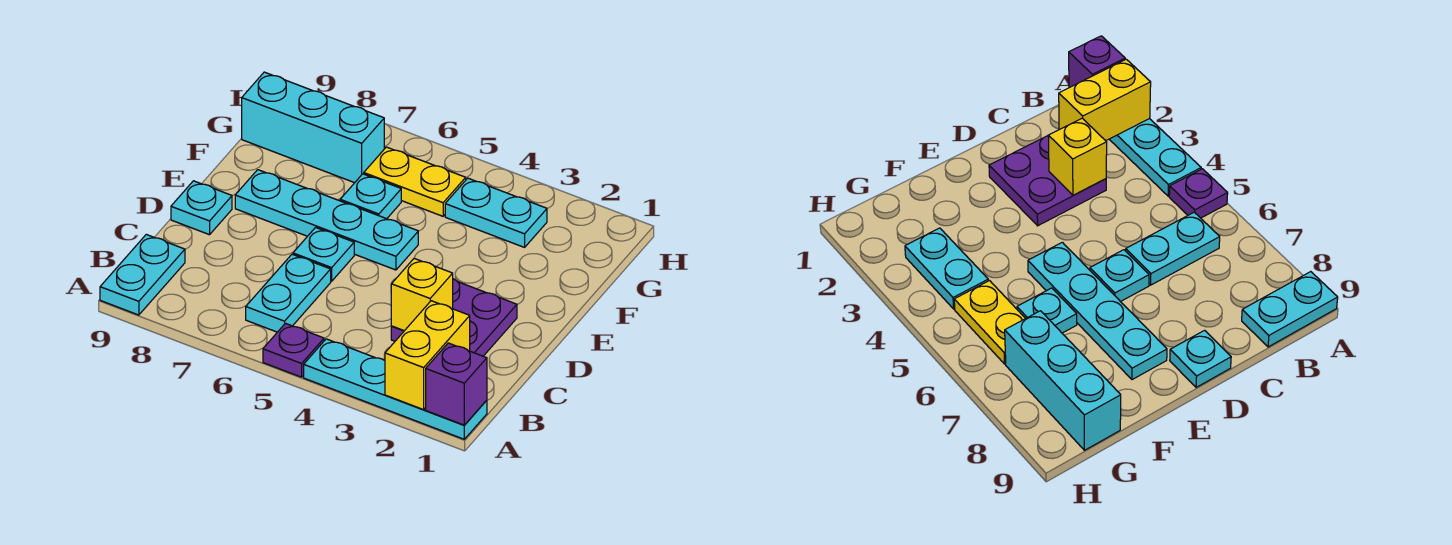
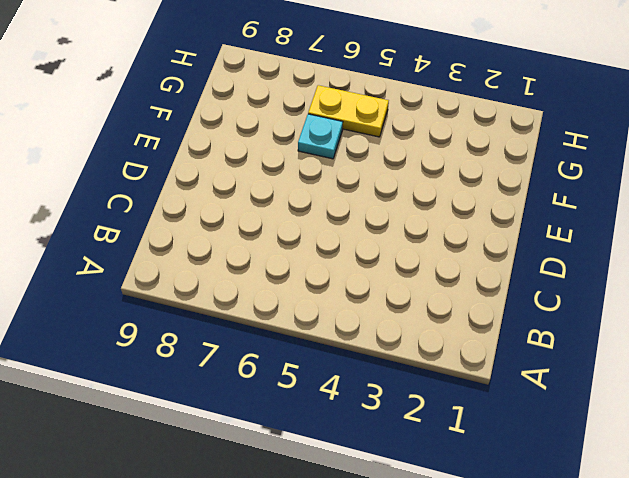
none -> cyan 1x4 plate [304,339,487,439]
none -> purple 1x1 plate [263,323,324,377]
none -> cyan 1x2 plate [100,234,185,315]

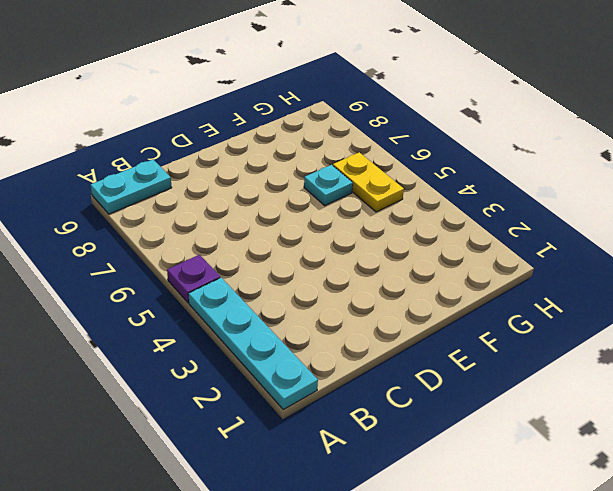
none -> cyan 1x2 plate [246,254,331,332]
none -> purple 2x2 plate [391,279,517,356]
none -> cyan 1x1 plate [293,228,354,281]

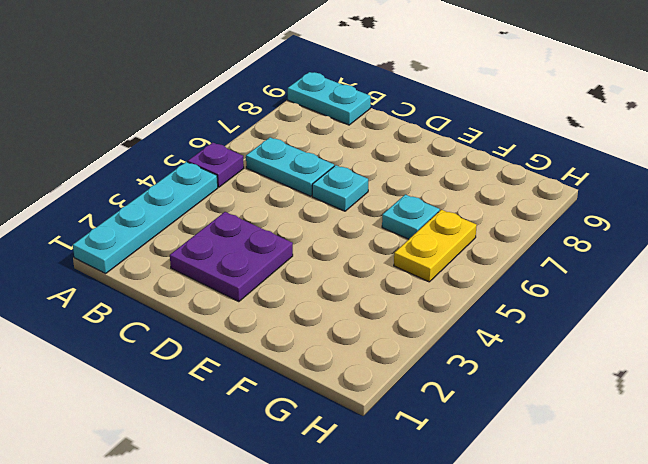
none -> cyan 1x1 plate [171,181,232,235]
none -> cyan 1x4 plate [235,170,418,270]
none -> cyan 1x2 plate [445,178,547,247]

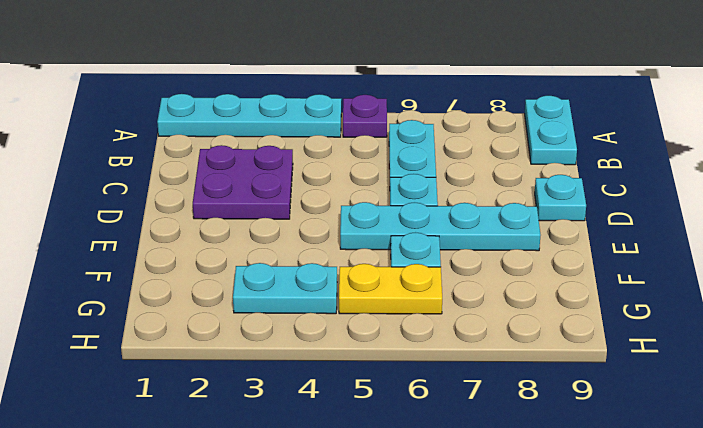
none -> cyan 1x3 brick [242,72,384,183]
none -> purple 1x1 brick [426,343,487,425]
none -> yellow 1x2 brick [385,301,470,410]

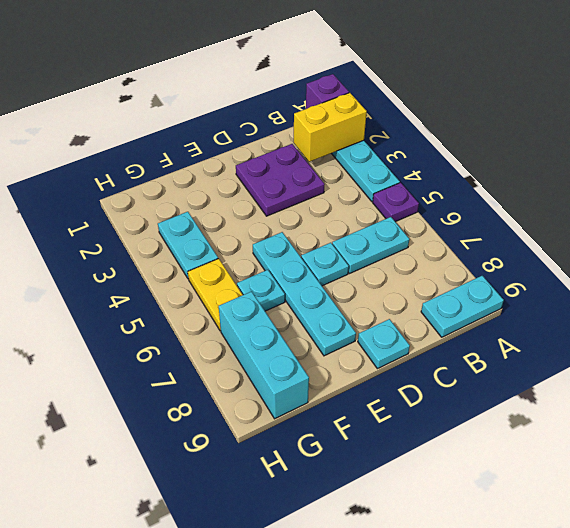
none -> yellow 1x1 brick [391,258,453,331]

